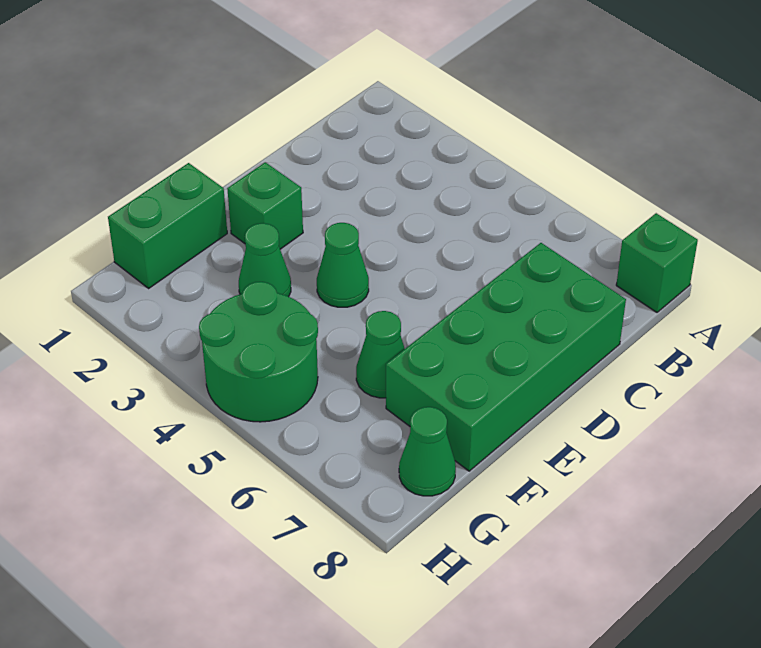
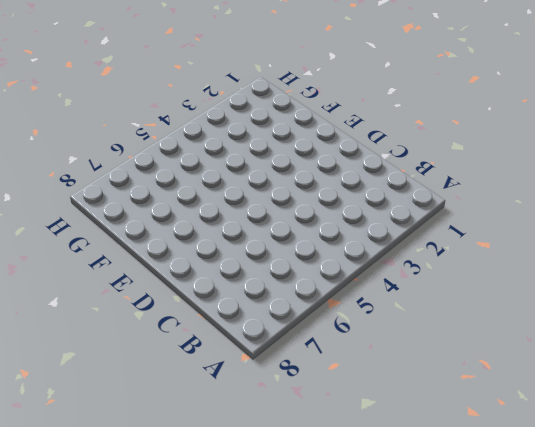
none -> green 1x1 brick [616,213,698,312]
none -> green 2x4 brick [386,243,626,471]

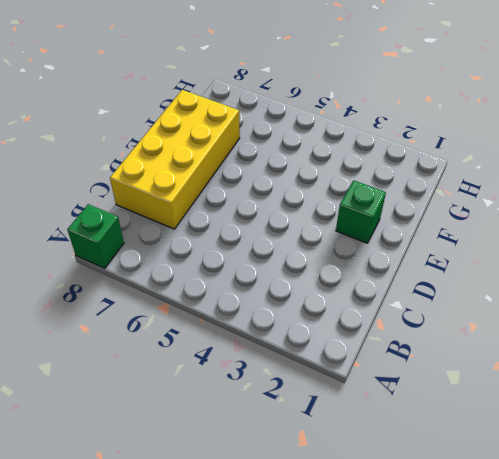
yellow 2x4 brick [110,90,240,229] -> green 2x4 brick [386,243,626,471]
none -> green 1x1 cone [317,223,369,307]
none -> green 1x2 brick [108,163,227,288]

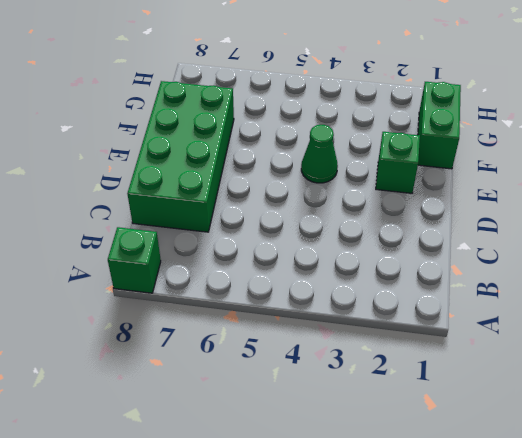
none -> green 1x1 cone [239,223,291,297]
none -> green 1x1 cone [356,311,405,398]

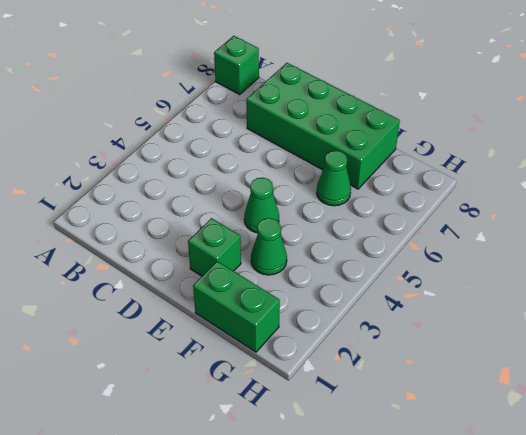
none -> green 2x2 round brick [199,282,318,422]
none -> green 1x1 cone [399,407,456,496]

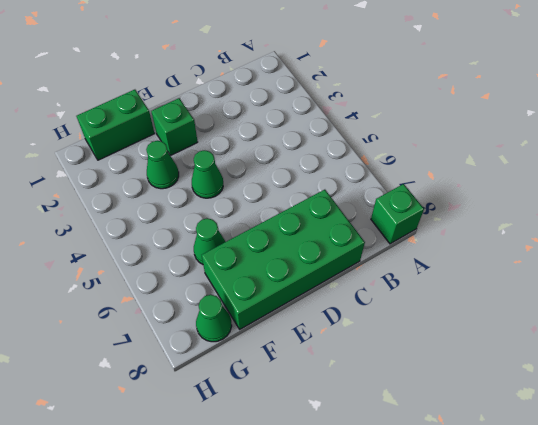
none -> green 2x2 round brick [199,282,318,422]

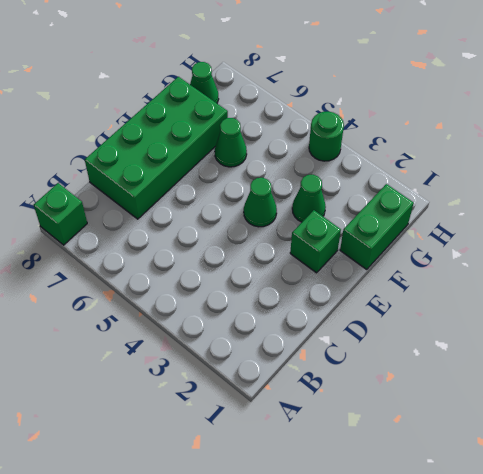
green 1x1 round brick [309,112,344,161] -> green 2x2 round brick [199,282,318,422]

